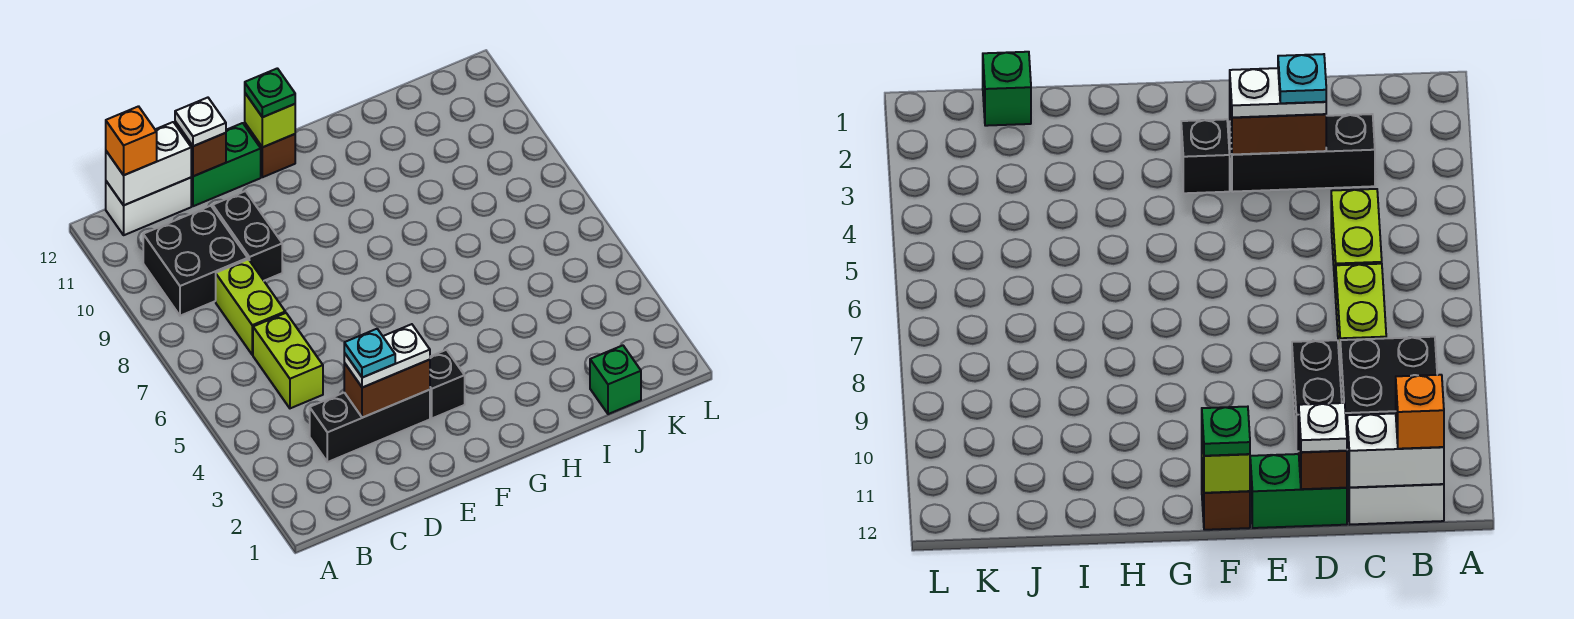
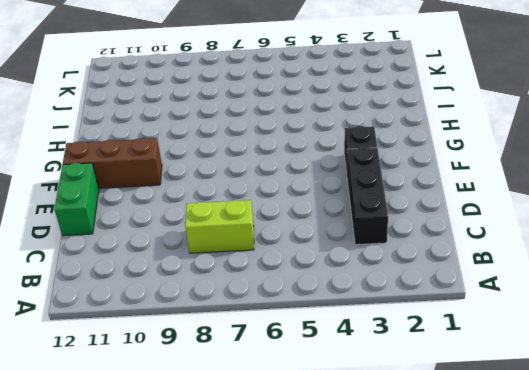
brown 1x3 brick [63,138,162,188] -> brown 1x1 brick [245,123,295,177]
none -> black 2x2 brick [143,206,248,316]
none -> white 1x2 brick [106,178,191,235]
none -> lime 1x2 brick [253,313,323,408]

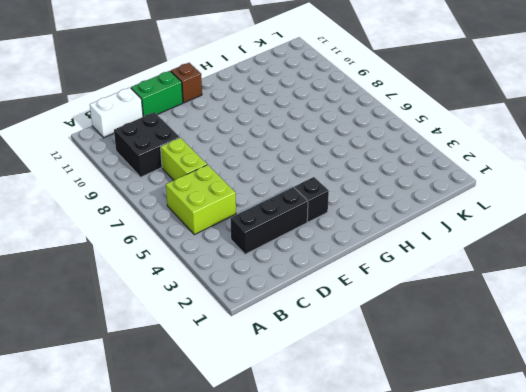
lime 2x2 brick [166,165,236,235] -> lime 1x2 brick [253,313,323,408]
none -> black 1x2 brick [213,191,282,281]
none -> green 1x1 brick [590,345,641,414]
none -> white 1x2 brick [106,122,191,205]

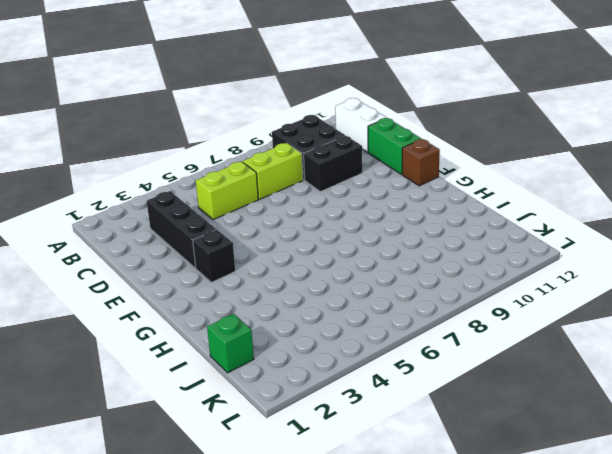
none -> white 1x2 brick [106,122,191,205]
none -> brown 1x2 brick [344,360,430,418]
none -> brown 1x1 brick [175,122,226,176]

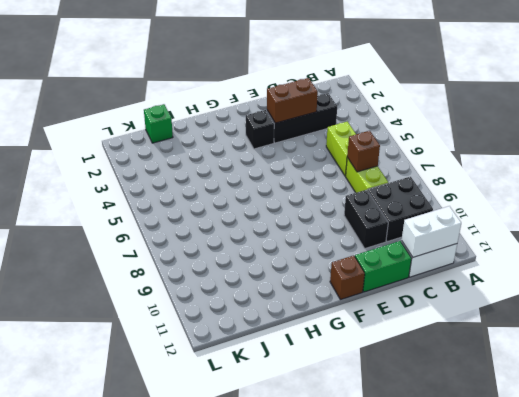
brown 1x1 brick [347,131,380,172] -> brown 1x1 brick moved to [175,122,226,176]
none -> lime 1x1 brick [245,93,295,147]
none -> orange 1x1 brick [106,106,157,175]
none -> white 1x2 plate [344,324,430,388]

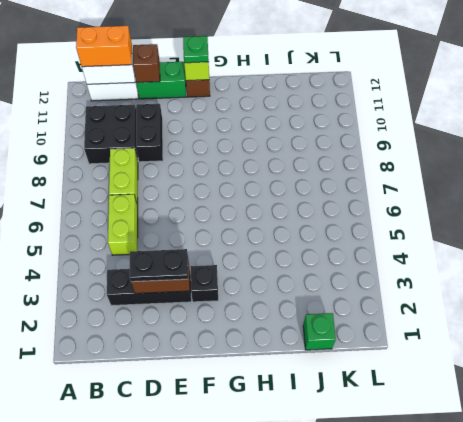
orange 1x2 brick [76,26,132,67] -> orange 1x1 brick [106,106,157,175]
black 1x2 plate [130,249,188,282] -> white 1x2 plate [344,324,430,388]
none -> white 1x1 plate [175,98,226,146]
none -> cyan 1x1 plate [344,329,395,378]

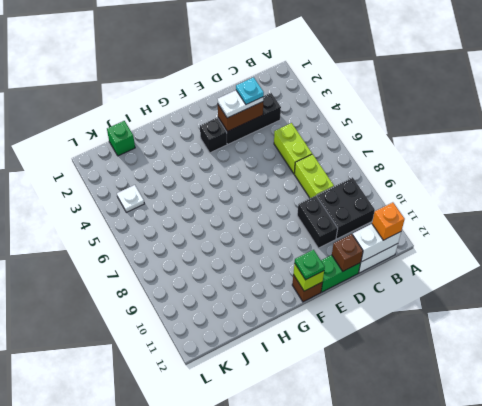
white 1x1 plate [117,185,144,212] -> white 1x1 plate moved to [175,98,226,146]

